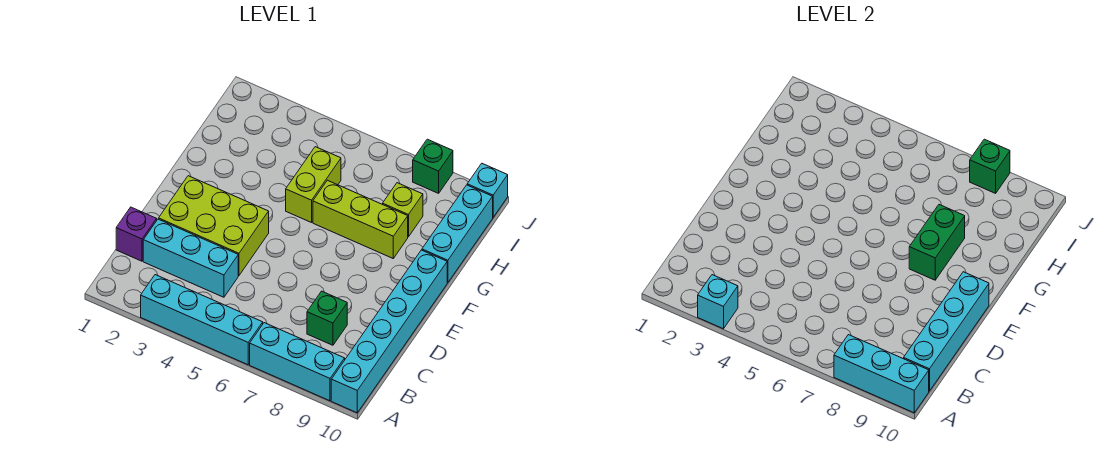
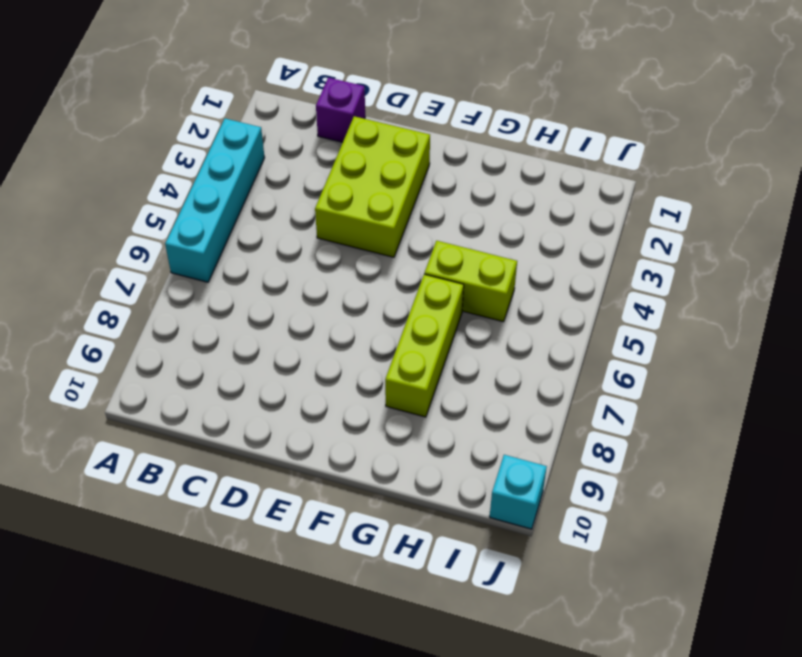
none -> cyan 1x3 brick [250,323,345,401]
none -> cyan 1x6 brick [331,250,447,413]
none -> cyan 1x3 brick [143,219,238,297]

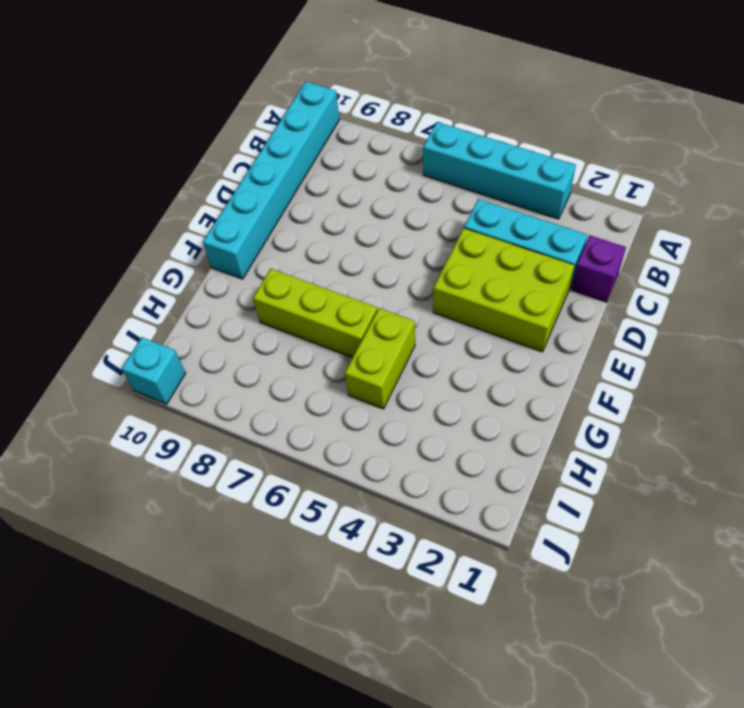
none -> cyan 1x3 brick [250,323,345,401]
none -> green 1x1 brick [307,291,347,345]
none -> cyan 1x3 brick [422,185,493,283]

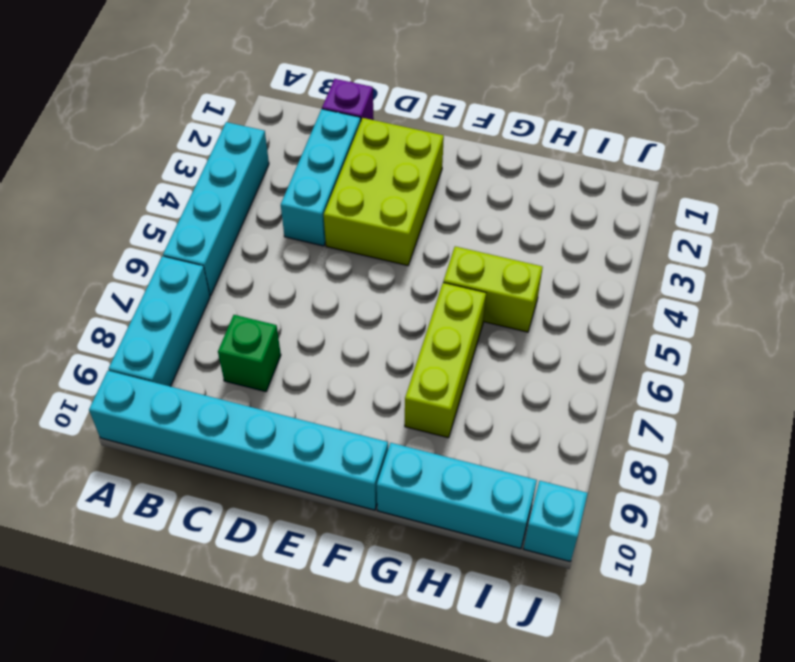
none -> lime 1x1 brick [383,183,423,237]
none -> green 1x1 brick [413,139,453,193]
none -> cyan 1x1 brick [698,275,738,329]

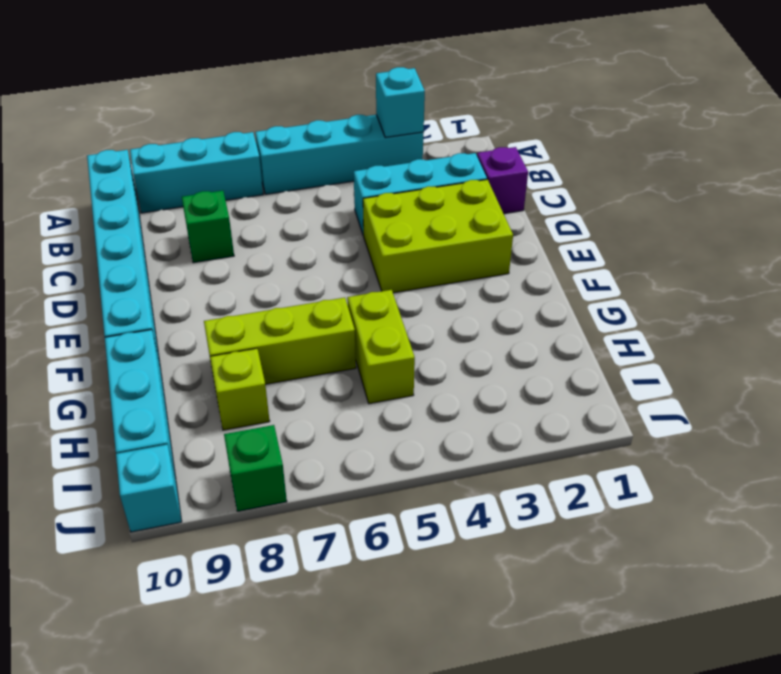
none -> cyan 1x3 brick [834,335,929,413]
none -> cyan 1x4 brick [904,272,989,391]
none -> green 1x2 brick [909,205,965,280]

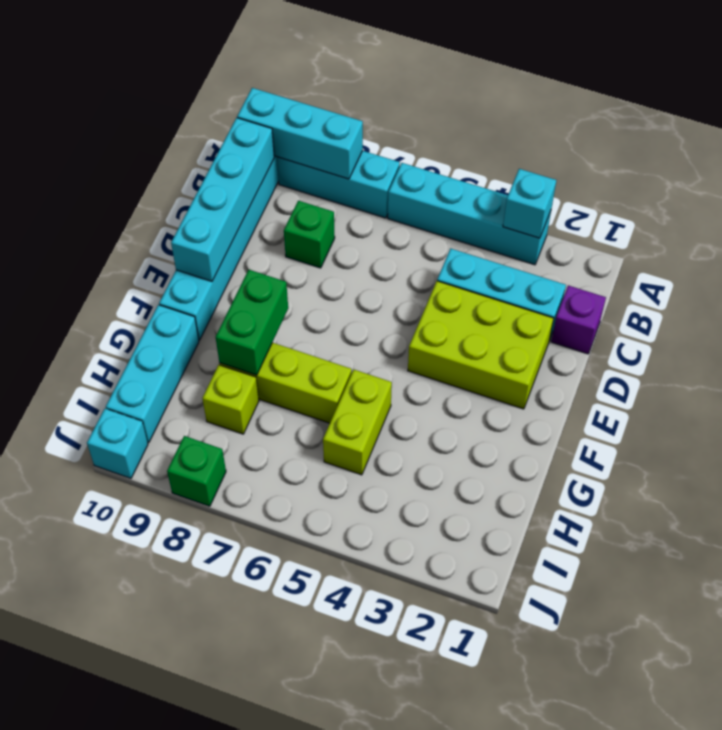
none -> green 1x1 brick [970,139,1010,193]

